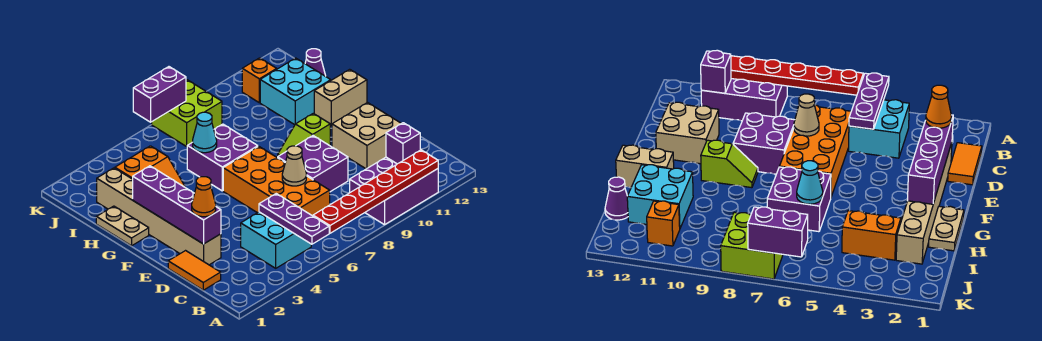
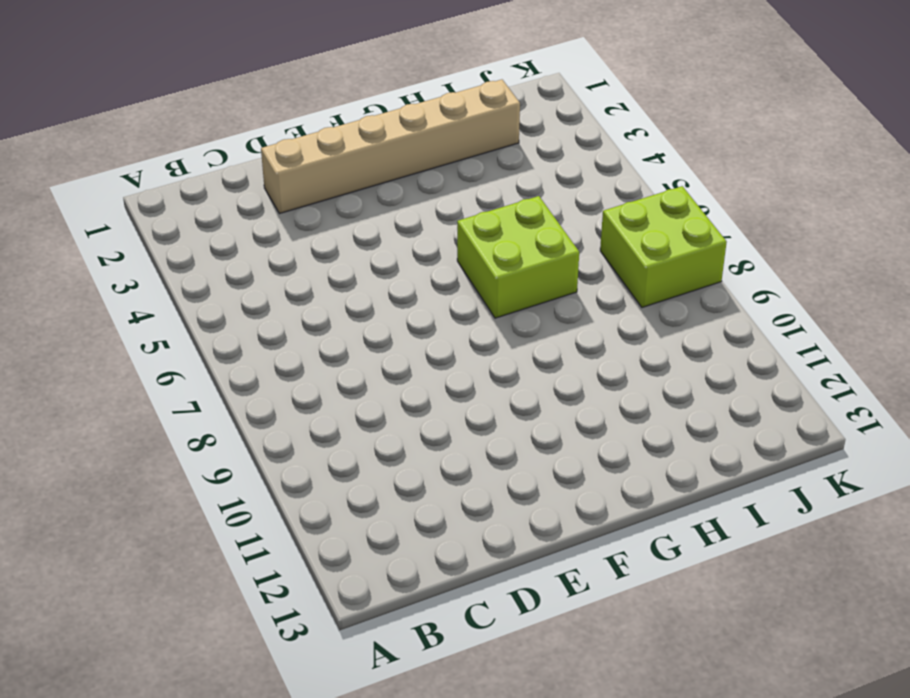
lime 2x2 brick [457,196,579,318] -> purple 2x2 brick [187,124,258,191]
none -> purple 2x3 brick [350,157,438,225]
none -> cyan 2x2 brick [241,212,311,268]
none -> orange 1x2 tile [168,251,221,290]

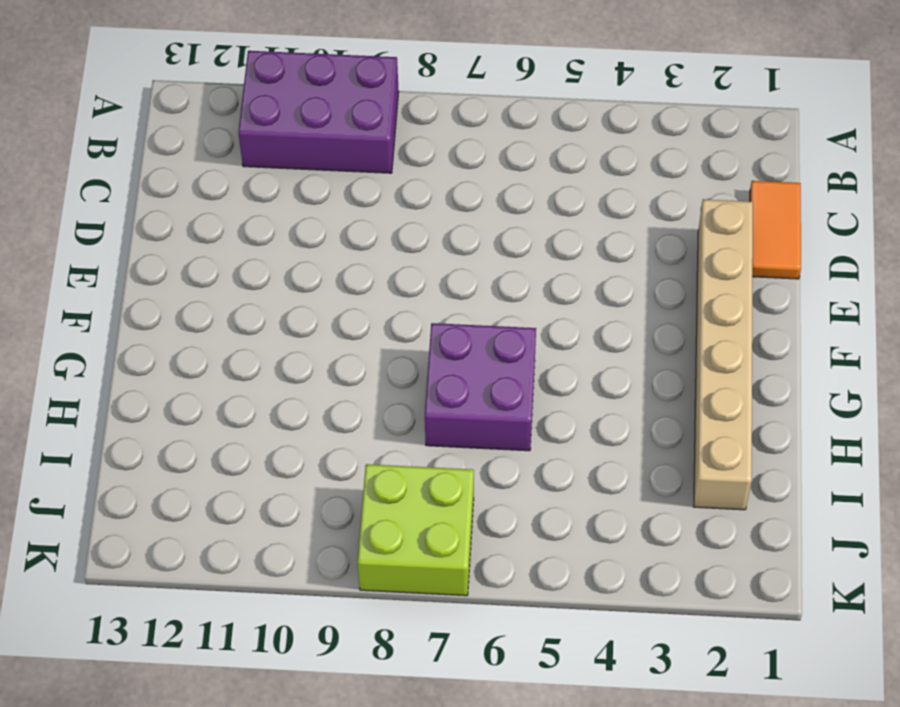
none -> cyan 2x2 brick [241,212,311,268]
none -> orange 2x4 brick [223,146,330,216]
none -> purple 2x2 brick [278,136,348,192]

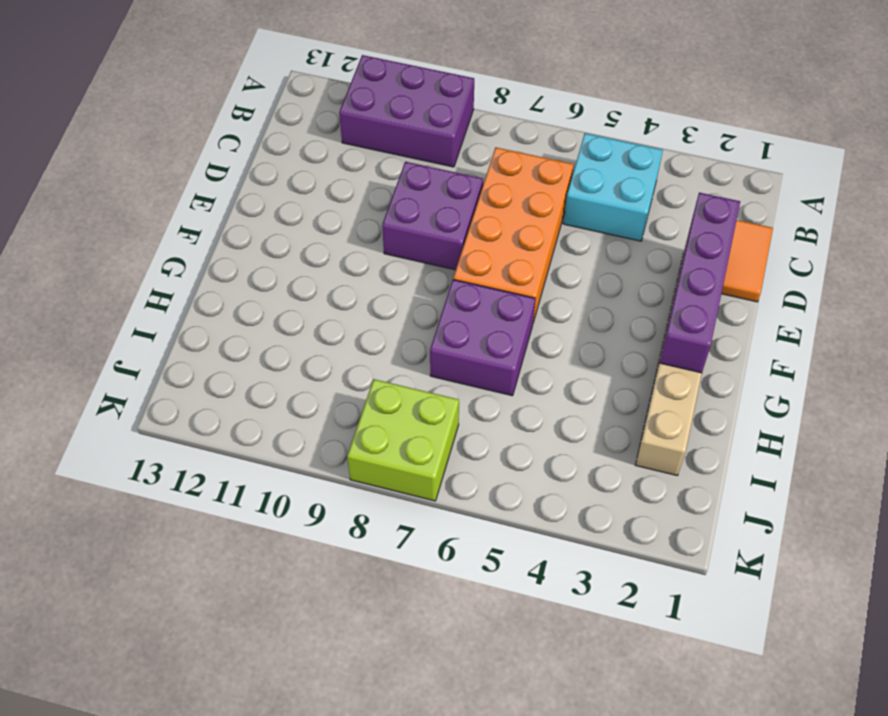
none -> tan 2x2 brick [332,103,401,169]
none -> lime 1x2 slope [278,113,330,156]
none -> tan 1x2 plate [96,206,149,246]

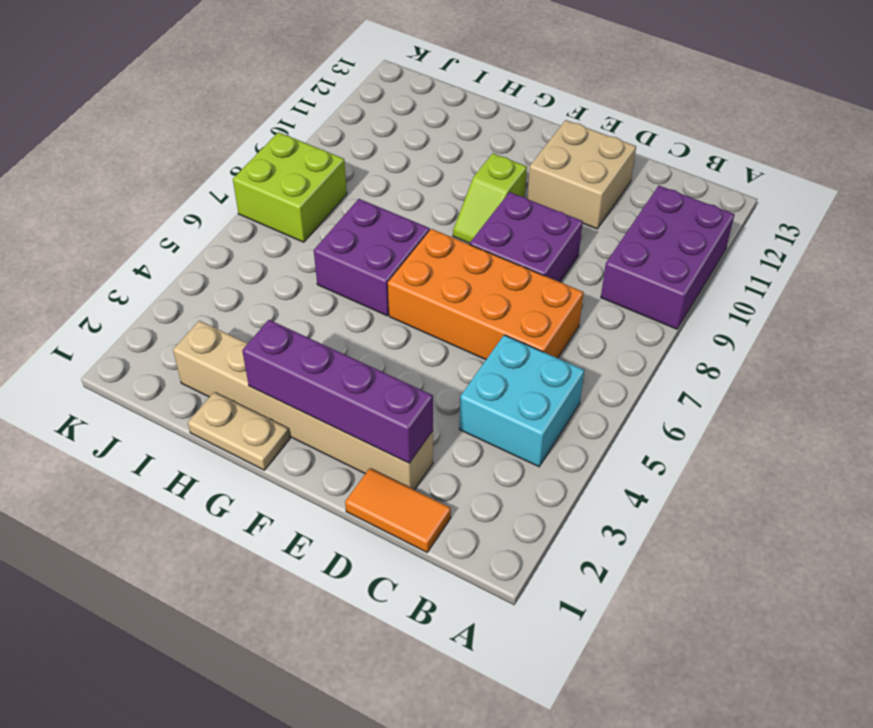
none -> tan 1x2 brick [314,69,367,125]
none -> orange 2x2 slope [115,146,185,187]
none -> cyan 2x2 brick [260,58,331,125]

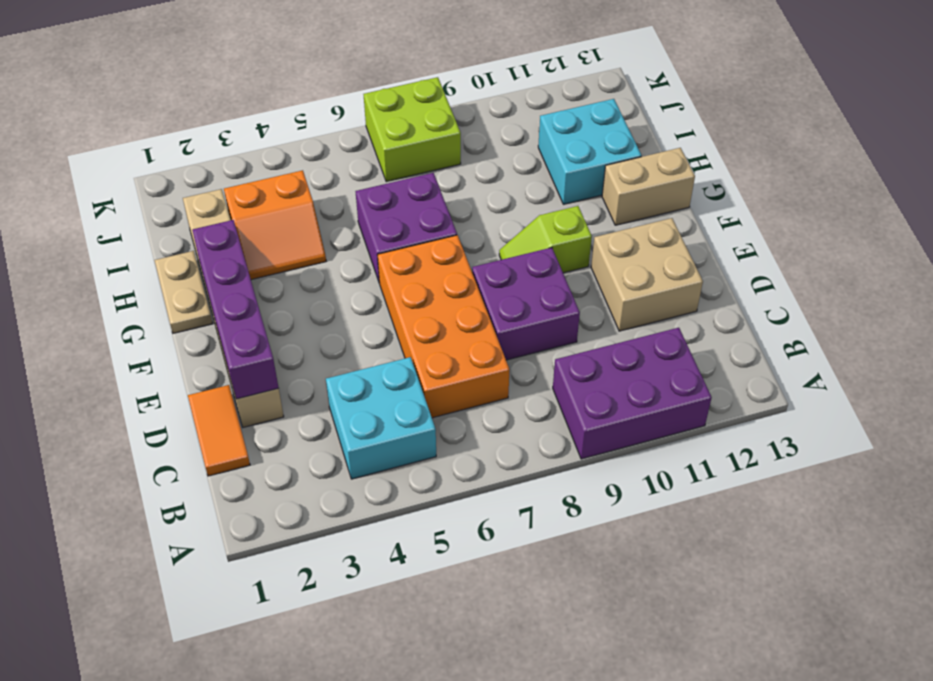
none -> purple 1x1 cone [305,49,326,76]
none -> orange 1x1 brick [242,58,277,103]
none -> purple 1x3 plate [259,194,329,244]

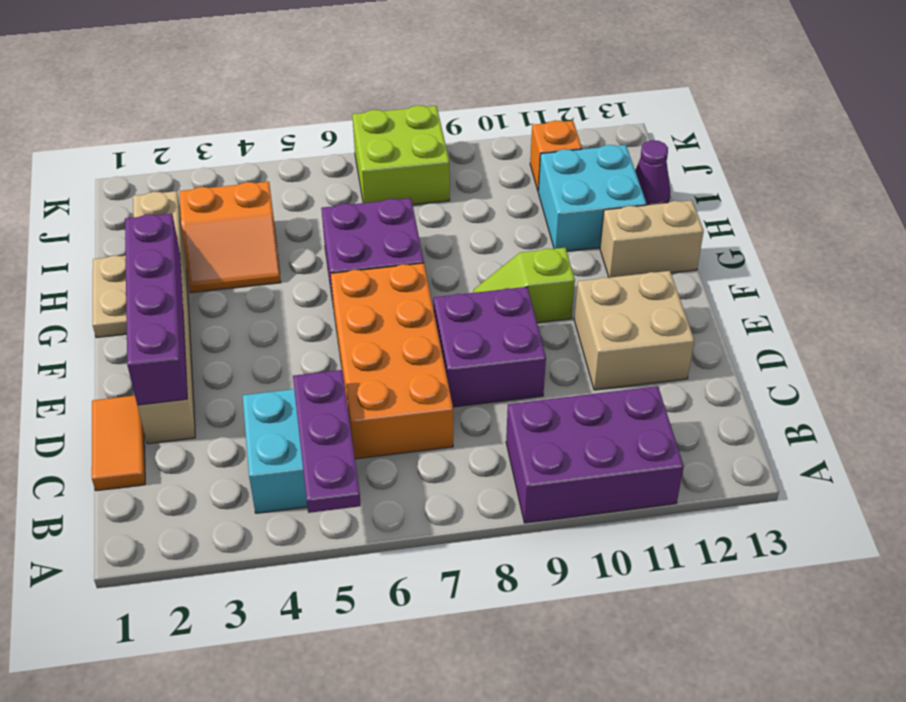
none -> red 1x6 plate [313,150,438,233]
none -> purple 1x1 brick [386,123,420,164]
none -> tan 1x1 cone [282,146,307,186]

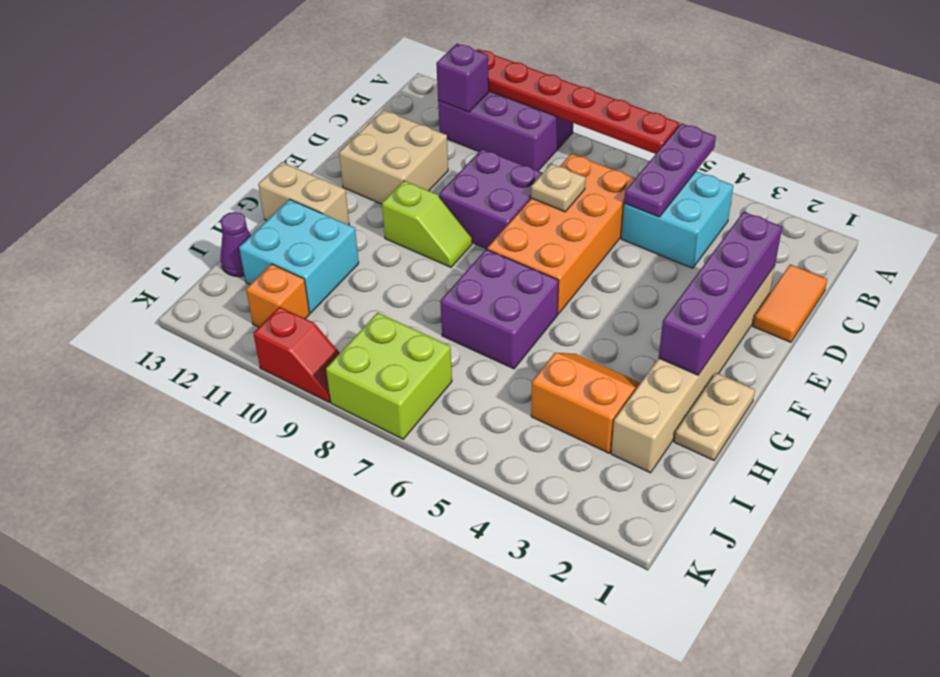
tan 1x1 plate [531,164,586,212] -> tan 1x1 cone [282,146,307,186]
red 1x2 slope [253,307,340,402] -> none
none -> cyan 1x1 cone [193,112,217,153]
none -> purple 1x2 brick [133,67,186,122]
none -> orange 1x1 cone [192,177,216,217]

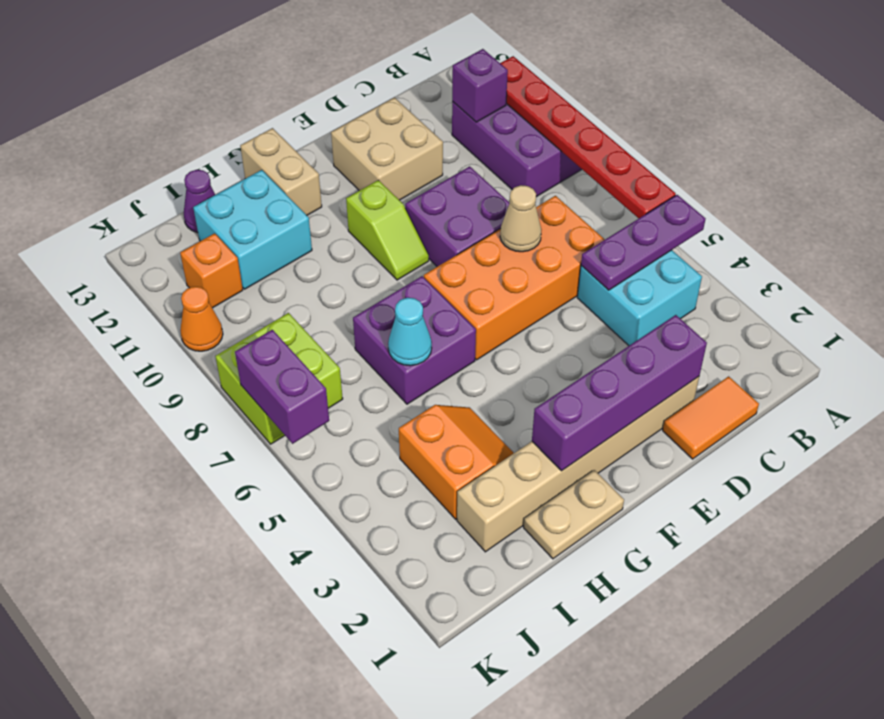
orange 1x1 cone [180,287,223,351] -> orange 1x1 cone moved to [192,177,216,217]

